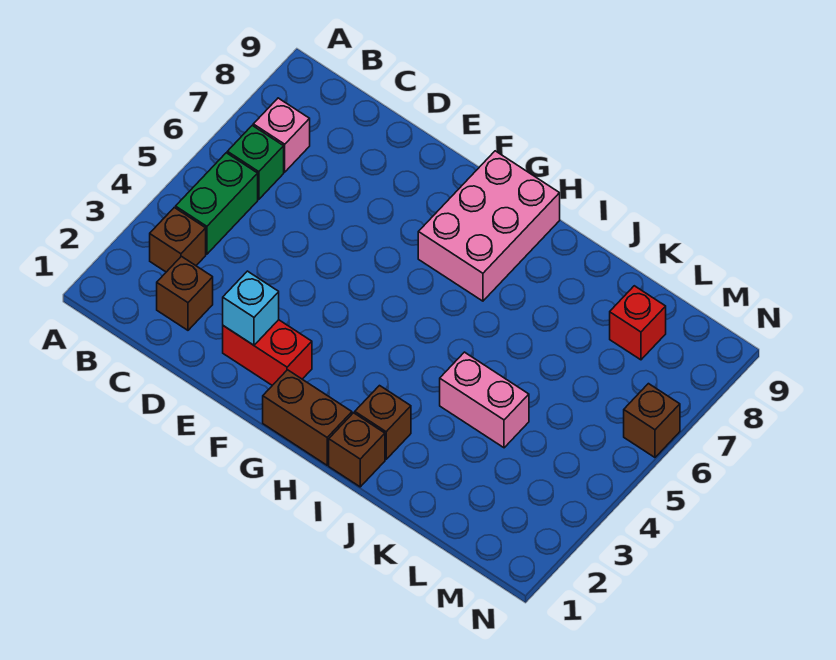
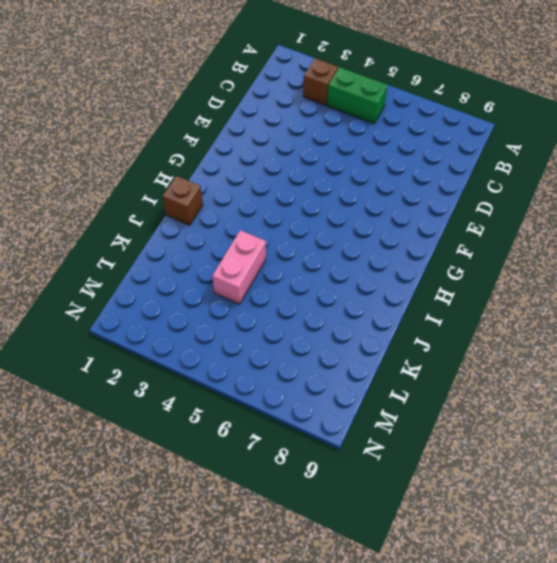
none -> green 1x1 brick [227,125,284,199]
none -> pink 1x1 brick [253,98,310,172]
none -> brown 1x1 brick [157,256,213,330]

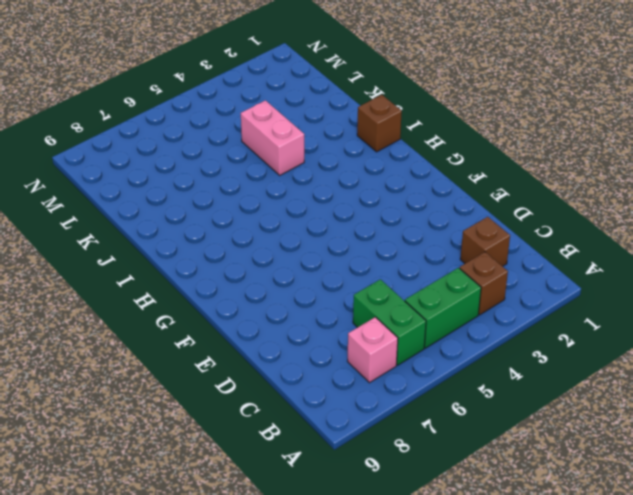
green 1x2 brick [353,279,426,365] -> green 1x1 brick [227,125,284,199]
none -> red 1x2 brick [223,320,312,385]
none -> brown 1x2 brick [263,370,352,465]
none -> pink 2x3 brick [418,151,560,301]

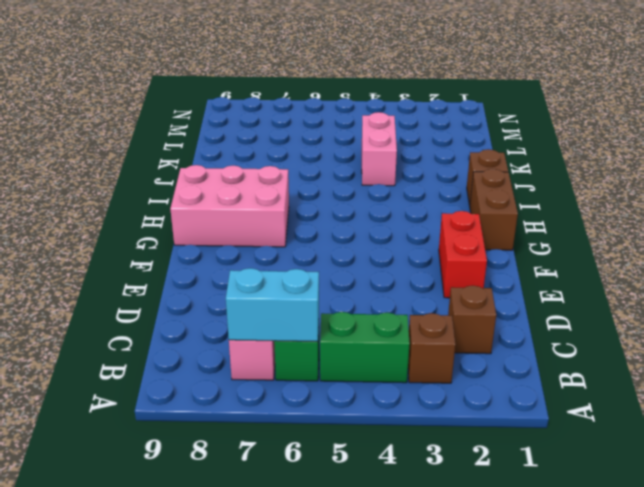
cyan 1x2 brick [226,268,319,342] -> none
none -> brown 1x1 brick [355,386,411,459]
none -> red 1x1 brick [610,286,666,360]
none -> brown 1x1 brick [624,384,680,457]

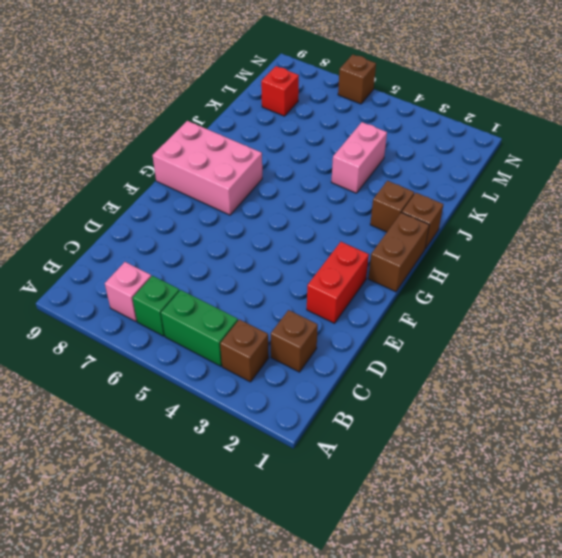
none -> cyan 1x1 brick [223,271,279,345]

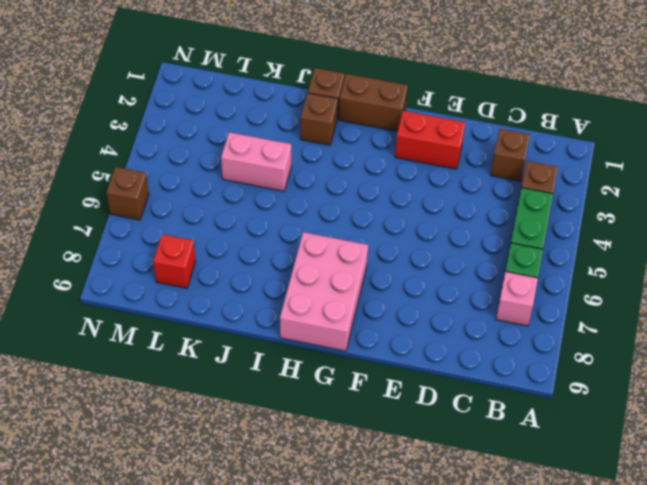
none -> cyan 1x1 brick [223,271,279,345]

